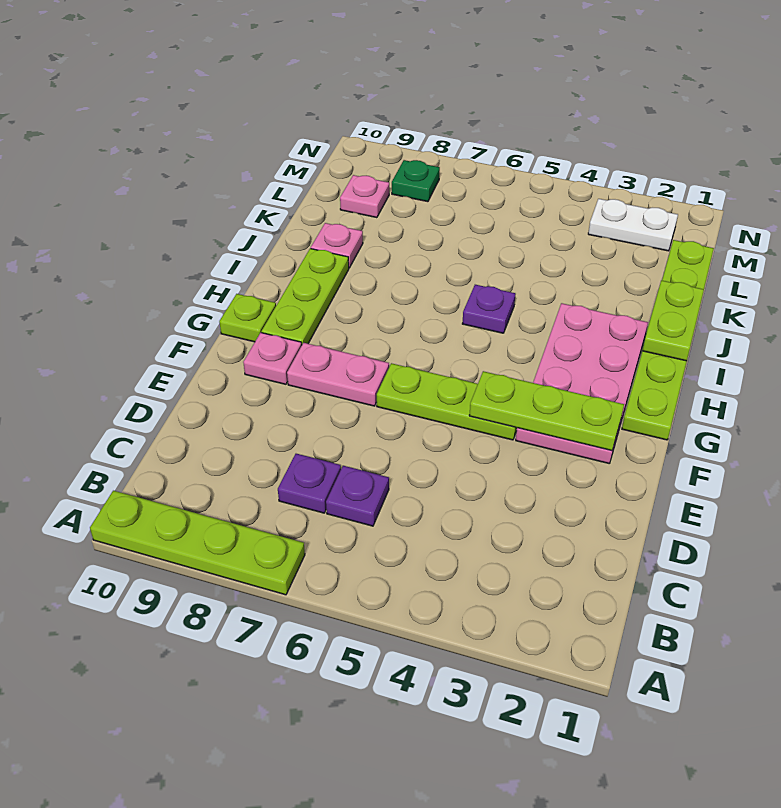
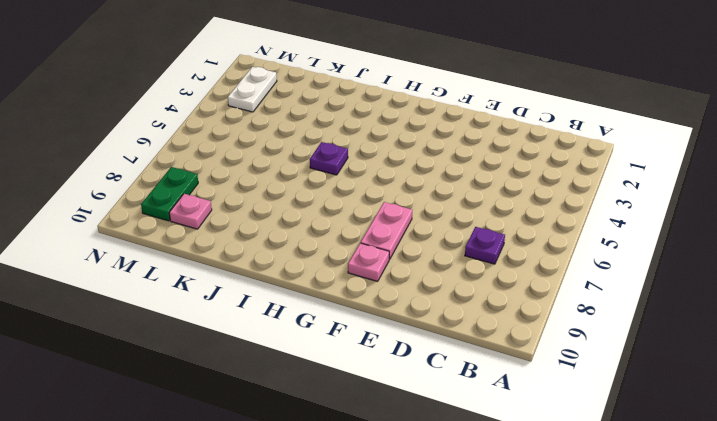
green 1x2 plate [141,167,198,221] -> green 1x1 plate [392,160,440,202]
none -> lime 1x4 plate [90,491,305,595]
none -> purple 1x1 plate [326,466,389,526]
none -> pink 2x4 plate [516,303,648,464]

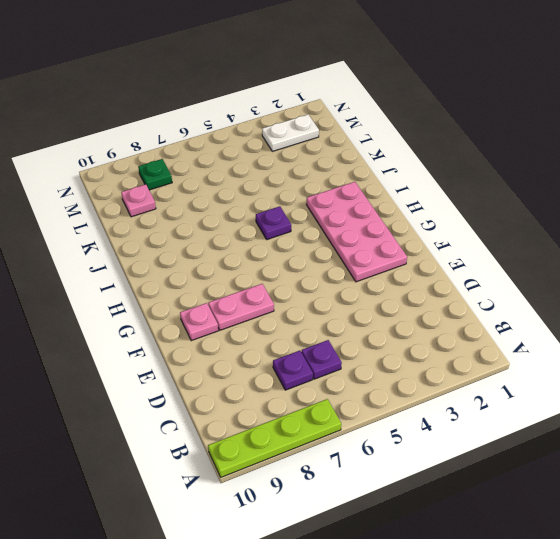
none -> lime 1x3 plate [377,363,517,440]
none -> lime 1x6 plate [622,240,714,440]
none -> lime 1x3 plate [261,249,349,345]

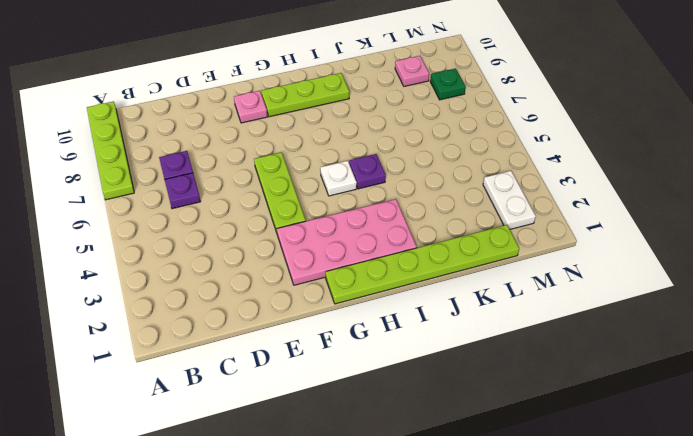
white 1x1 plate [320,161,357,196] -> none
none -> pink 1x2 plate [287,343,389,406]
none -> lime 1x1 plate [219,294,276,342]
none -> pink 1x1 plate [311,223,363,268]

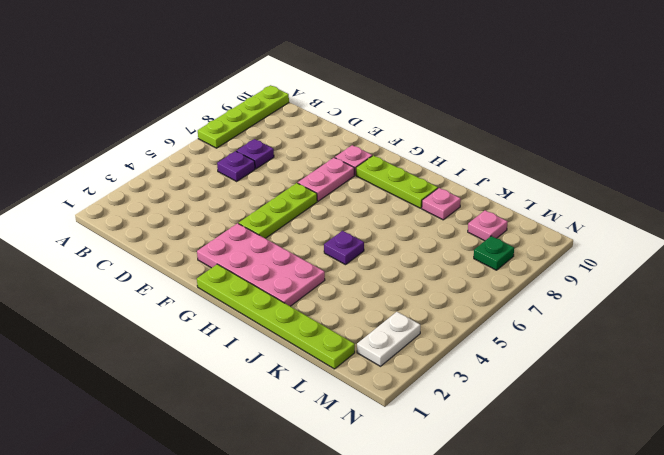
none -> lime 1x1 plate [219,294,276,342]
none -> lime 1x3 plate [469,371,624,451]
none -> lime 1x2 plate [643,280,704,361]

